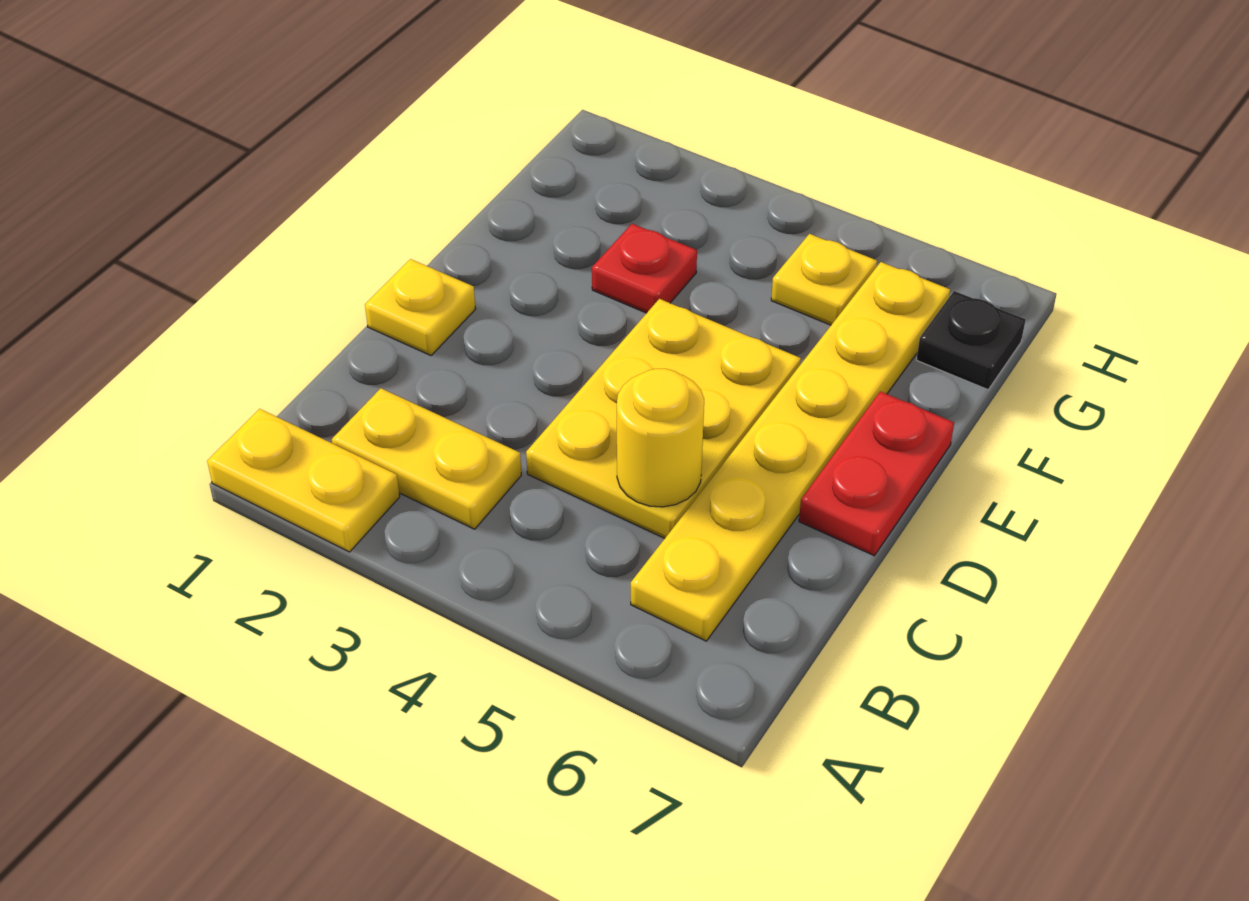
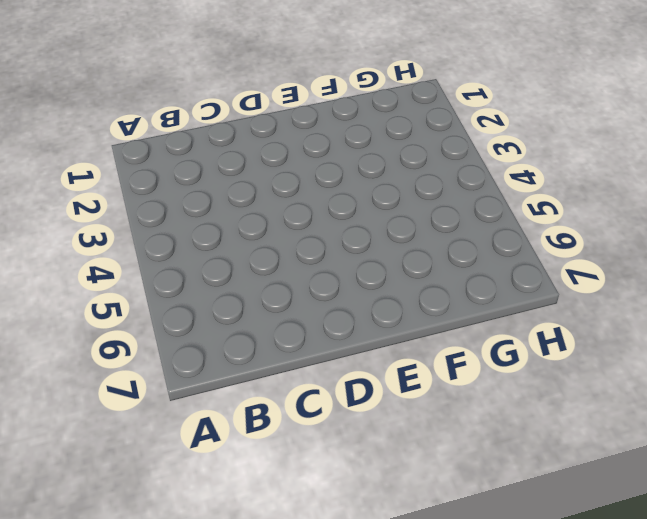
none -> yellow 1x2 plate [207,409,400,552]
none -> yellow 1x2 plate [332,388,521,529]

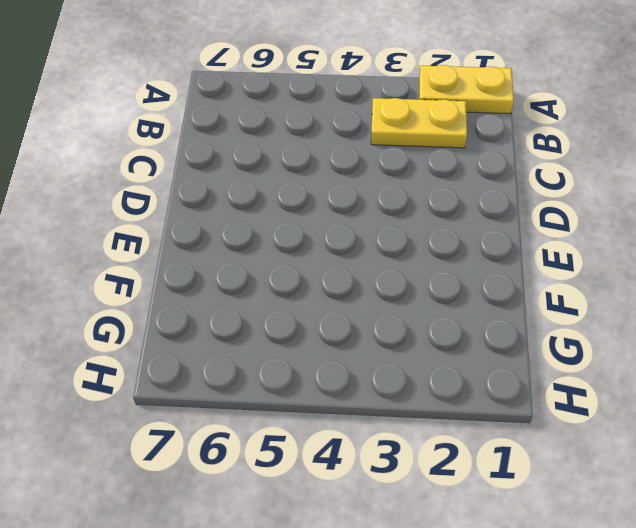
none -> yellow 1x6 plate [631,262,950,641]
none -> yellow 2x3 plate [526,299,801,538]

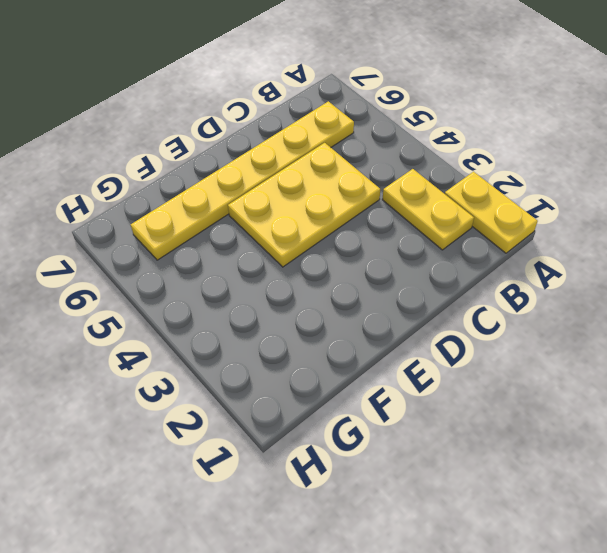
none -> yellow 1x1 plate [365,259,475,355]
none -> red 1x2 plate [799,391,954,556]

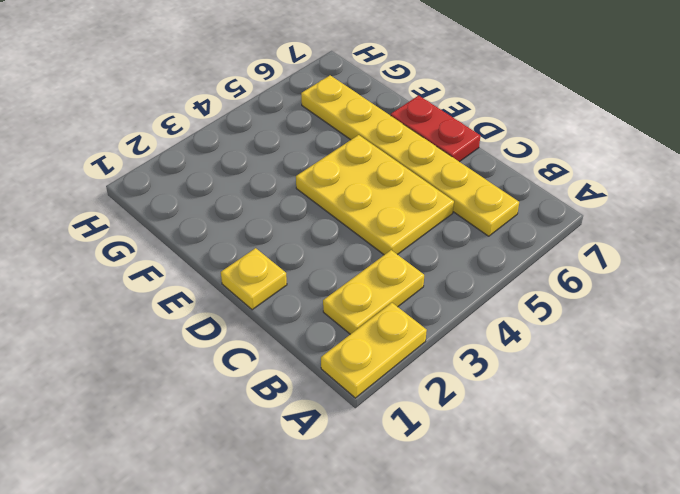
none -> red 1x1 plate [592,224,697,313]
none -> yellow 1x1 plate [771,234,877,325]

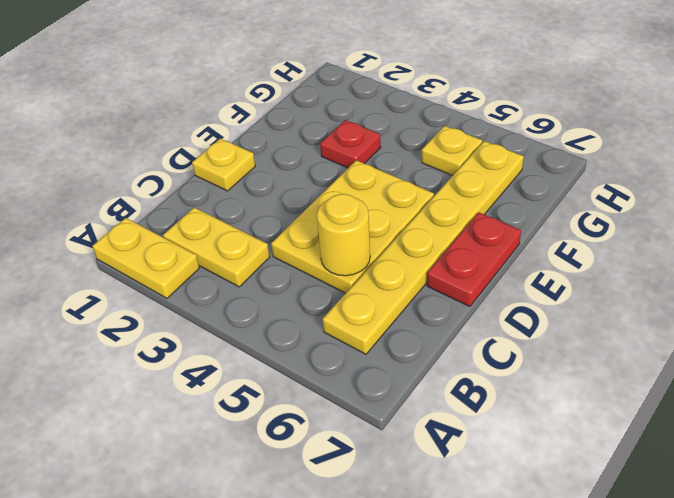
none -> black 1x1 plate [916,291,1026,390]

